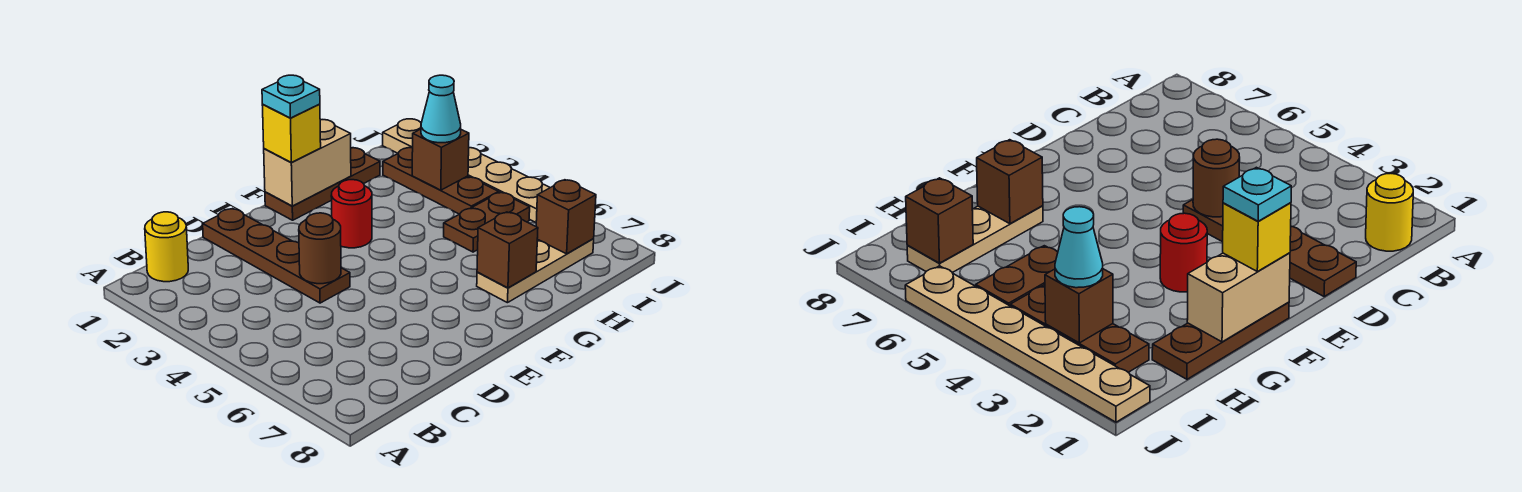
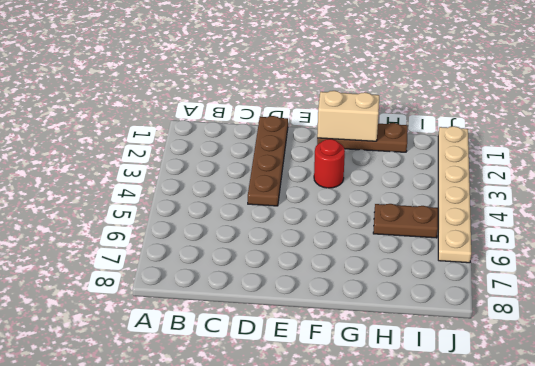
none -> yellow 1x1 round brick [145,212,188,282]
none -> tan 1x3 plate [477,239,594,303]
none -> brown 1x3 plate [383,148,499,214]

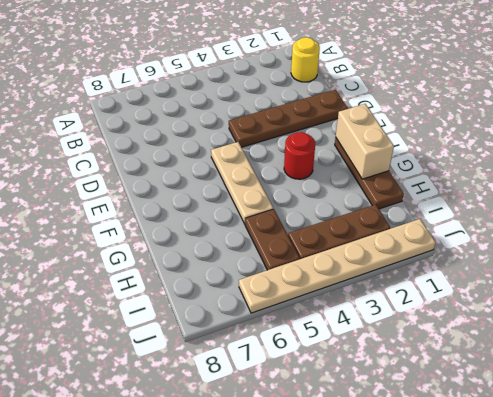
tan 1x3 plate [211,142,273,224] -> tan 1x3 plate moved to [477,239,594,303]
none -> brown 1x1 round brick [299,213,341,284]
none -> brown 1x1 brick [477,212,538,288]
none -> brown 1x1 brick [412,129,469,190]

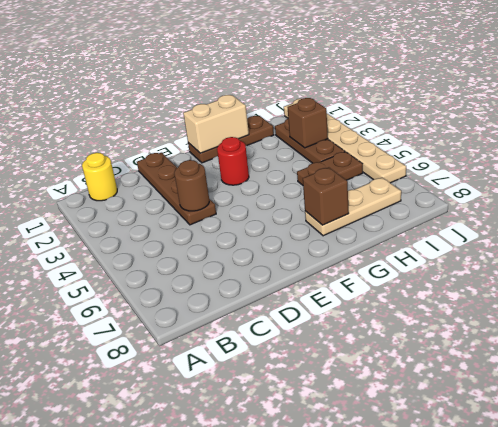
none -> brown 1x1 brick [536,180,596,254]
none -> yellow 1x1 brick [262,104,321,162]
none -> cyan 1x1 cone [421,75,461,143]

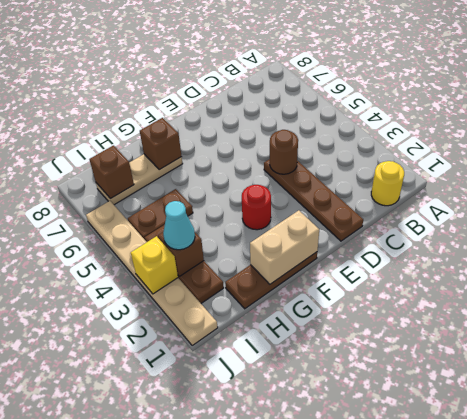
yellow 1x1 brick [131,236,178,294] -> yellow 1x1 brick moved to [262,104,321,162]
none -> cyan 1x1 plate [262,75,320,118]

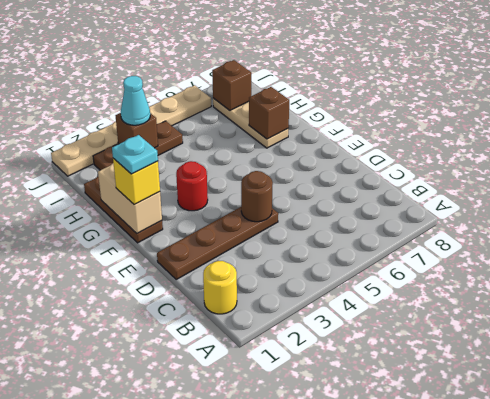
none -> brown 1x2 plate [444,192,530,252]

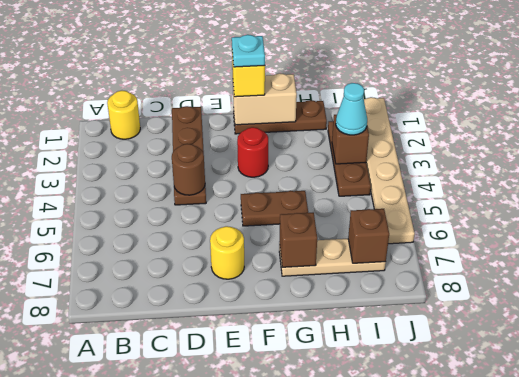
yellow 1x1 round brick [210,226,244,279] -> none
brown 1x2 plate [241,191,308,226] -> brown 1x2 plate moved to [444,192,530,252]

